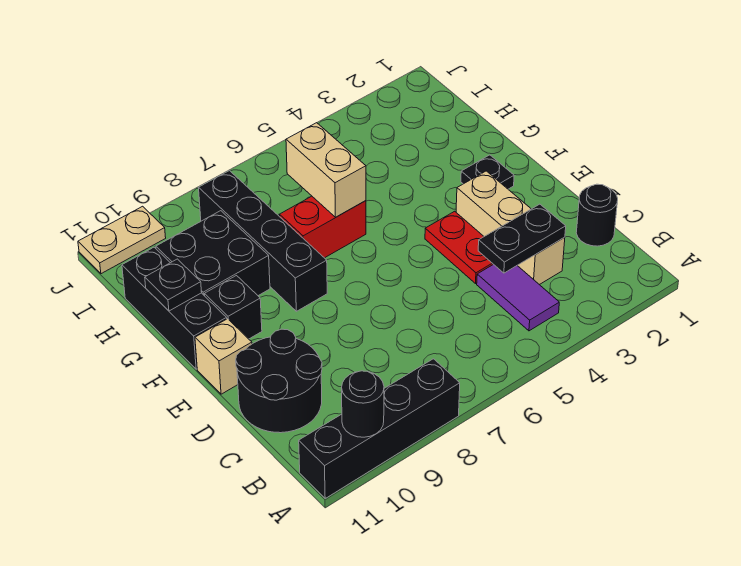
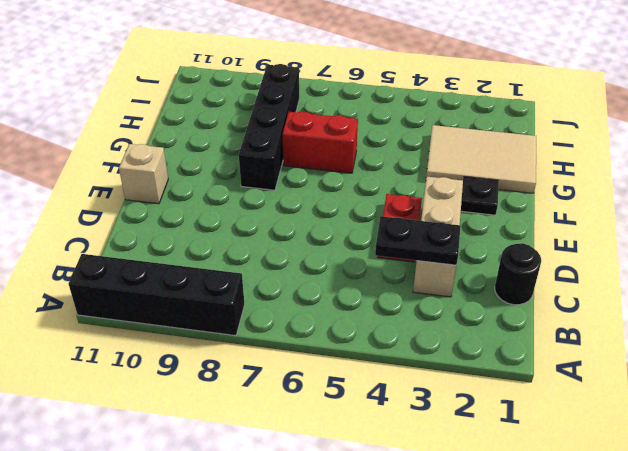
tan 2x3 tile [426,125,536,193] -> none
none -> purple 1x2 tile [477,264,559,331]
none -> black 2x2 round brick [236,329,322,433]
none -> black 1x1 brick [204,276,262,339]

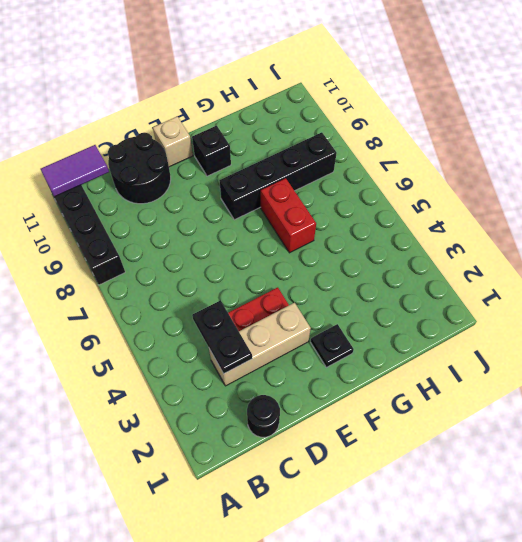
purple 1x2 tile [41,145,109,197] -> purple 1x2 tile moved to [477,264,559,331]
none -> black 1x3 brick [122,247,227,369]
none -> black 2x2 brick [156,211,270,296]
none -> tan 1x2 plate [78,206,166,274]

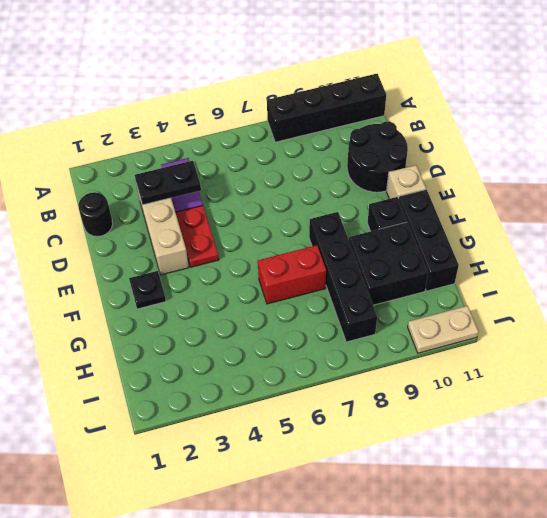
none -> black 1x1 round brick [342,371,384,437]
none -> tan 1x2 brick [286,123,366,217]
none -> black 1x1 plate [145,259,202,311]

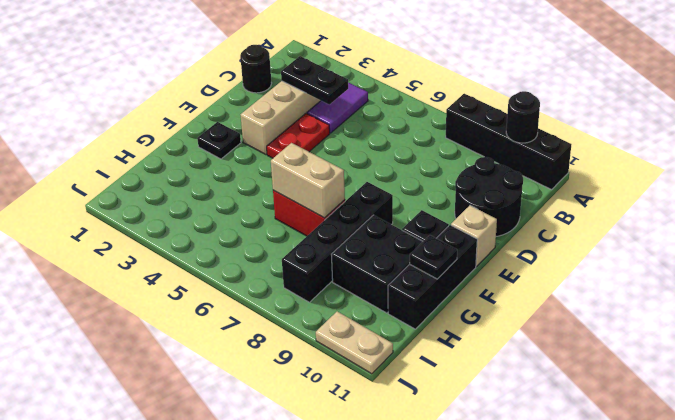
tan 1x2 brick [271,143,345,218] -> tan 1x2 brick turned to [286,123,366,217]

